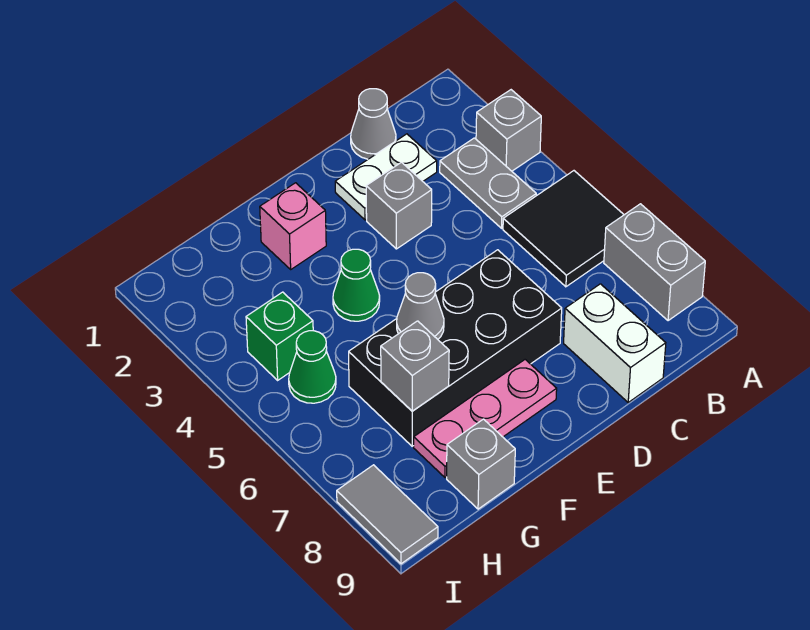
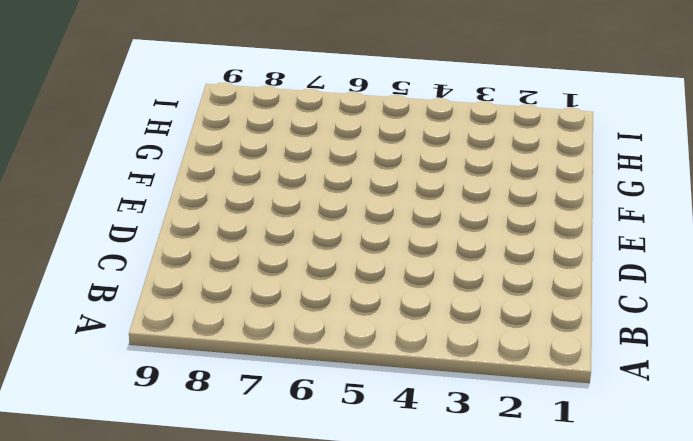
none -> grey 1x1 brick [476,90,541,171]
none -> black 2x2 tile [503,171,624,287]
none -> grey 1x2 brick [604,204,705,321]

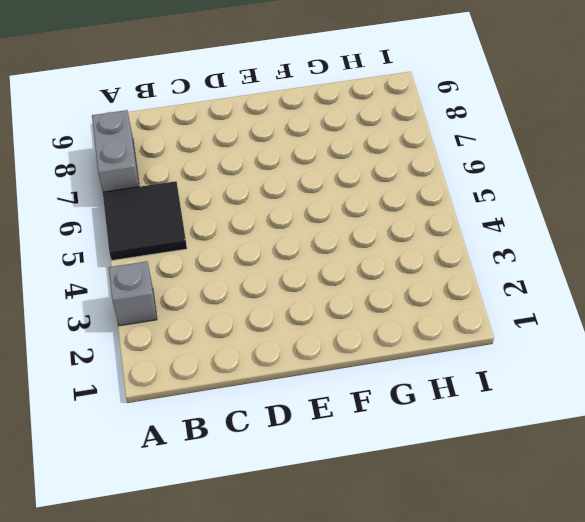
none -> grey 1x2 plate [440,138,536,228]
none -> grey 1x1 cone [351,89,396,159]
none -> white 1x2 plate [335,134,437,220]

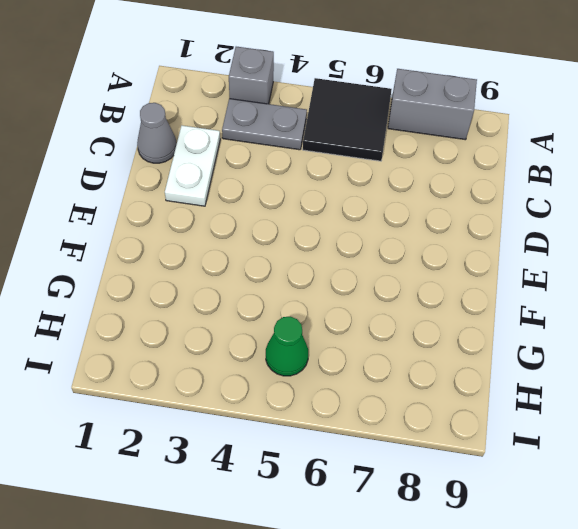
none -> white 1x2 brick [564,284,666,402]
none -> grey 1x1 brick [366,162,432,249]
none -> black 2x4 brick [349,250,562,446]

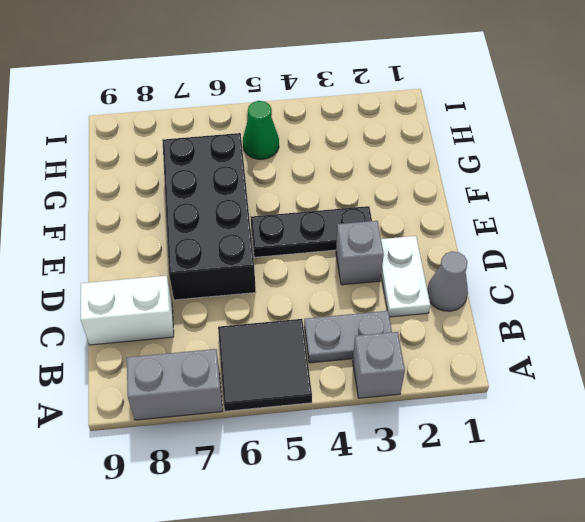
black 1x3 plate [251,206,372,257] -> none
none -> pink 1x3 plate [414,360,557,477]
none -> pink 1x1 brick [260,183,326,269]
none -> green 1x1 cone [333,249,380,321]

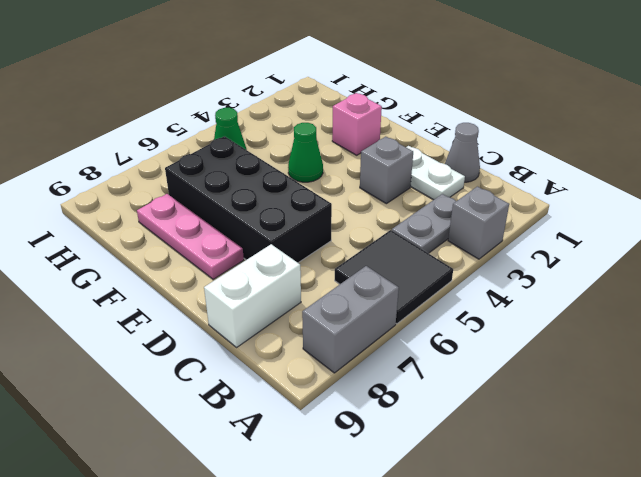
none -> grey 1x1 brick [447,419,515,509]
none -> green 1x1 brick [246,292,313,380]
none -> grey 1x2 tile [337,465,438,564]

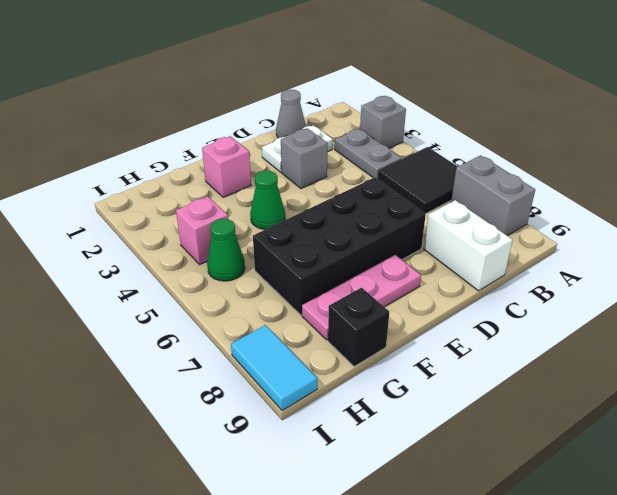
black 1x1 brick [328,288,389,366] -> grey 1x1 brick [447,419,515,509]
pink 1x1 brick [176,196,228,264] -> green 1x1 brick [246,292,313,380]
cyan 1x2 tile [231,325,317,411] -> grey 1x2 tile [337,465,438,564]
none -> grey 1x1 cone [397,273,444,339]
none -> grey 1x1 brick [381,321,449,411]

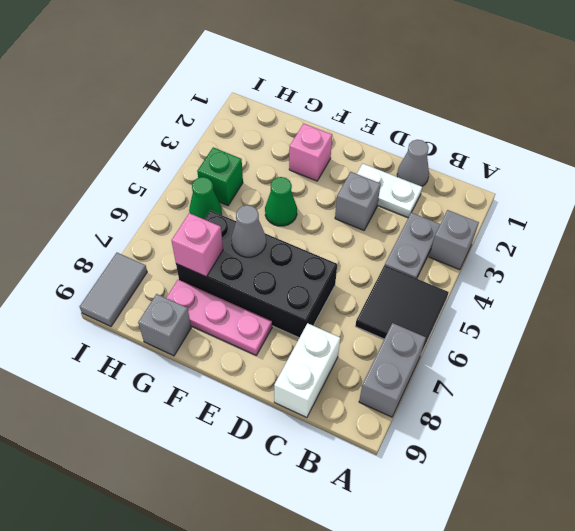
pink 1x1 brick [172,213,223,277] -> grey 1x1 brick [381,321,449,411]

